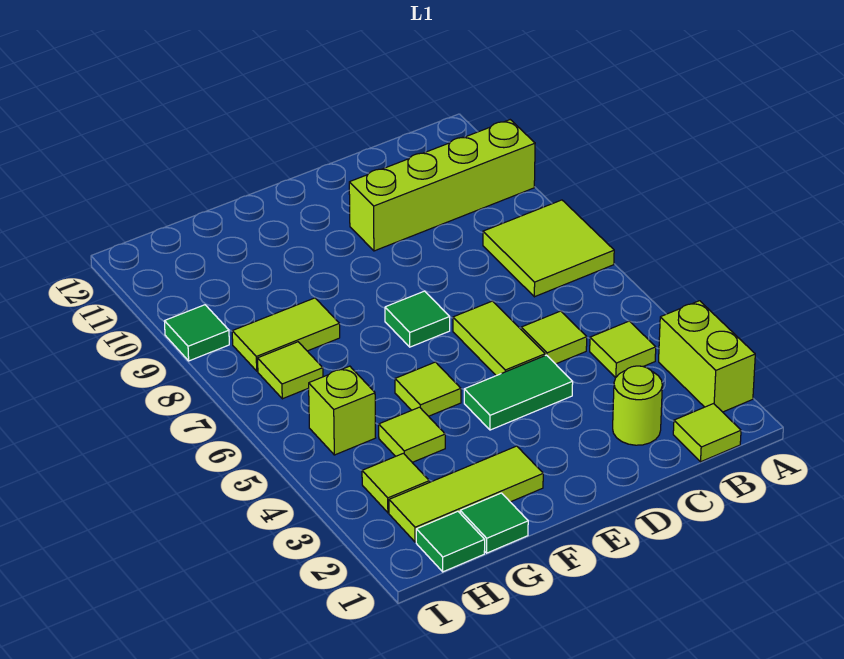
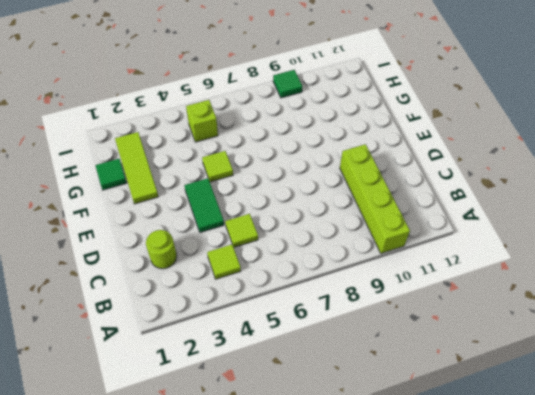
none -> lime 1x2 brick [659,301,755,412]
none -> lime 2x2 tile [483,200,614,297]
none -> lime 1x1 tile [673,404,741,462]

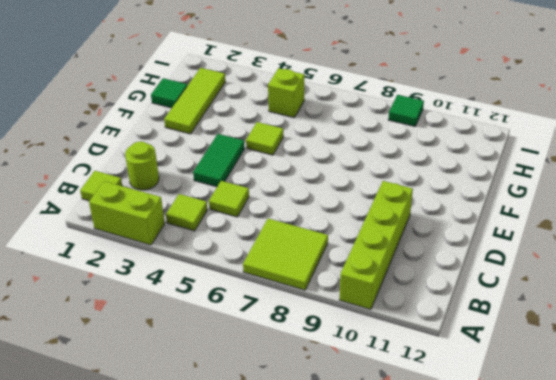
none -> lime 1x2 tile [453,301,545,376]
none -> green 1x1 tile [385,291,450,347]
none -> lime 1x1 tile [379,407,445,462]

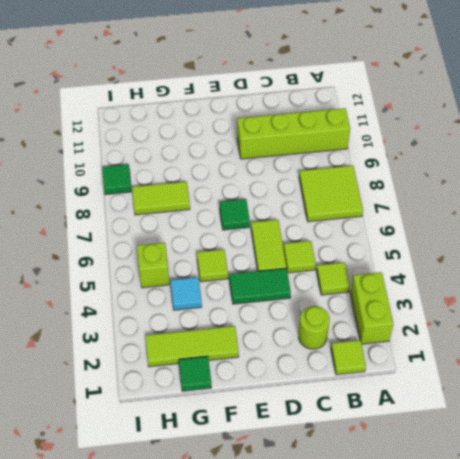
cyan 1x1 tile [171,277,202,310] -> lime 1x1 tile [379,407,445,462]
none -> green 1x1 tile [416,511,485,572]
none -> lime 1x1 tile [362,453,429,513]
none -> lime 1x1 tile [258,342,323,399]

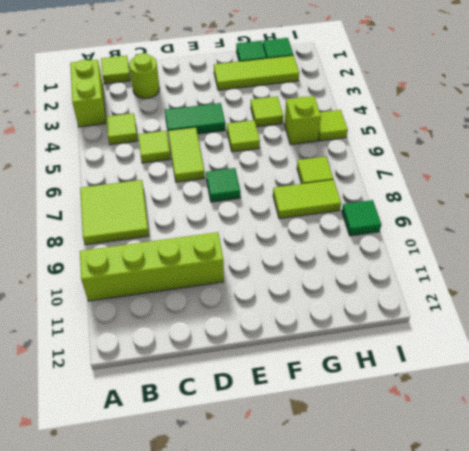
lime 1x1 tile [318,110,348,141] -> lime 1x1 tile moved to [362,453,429,513]

